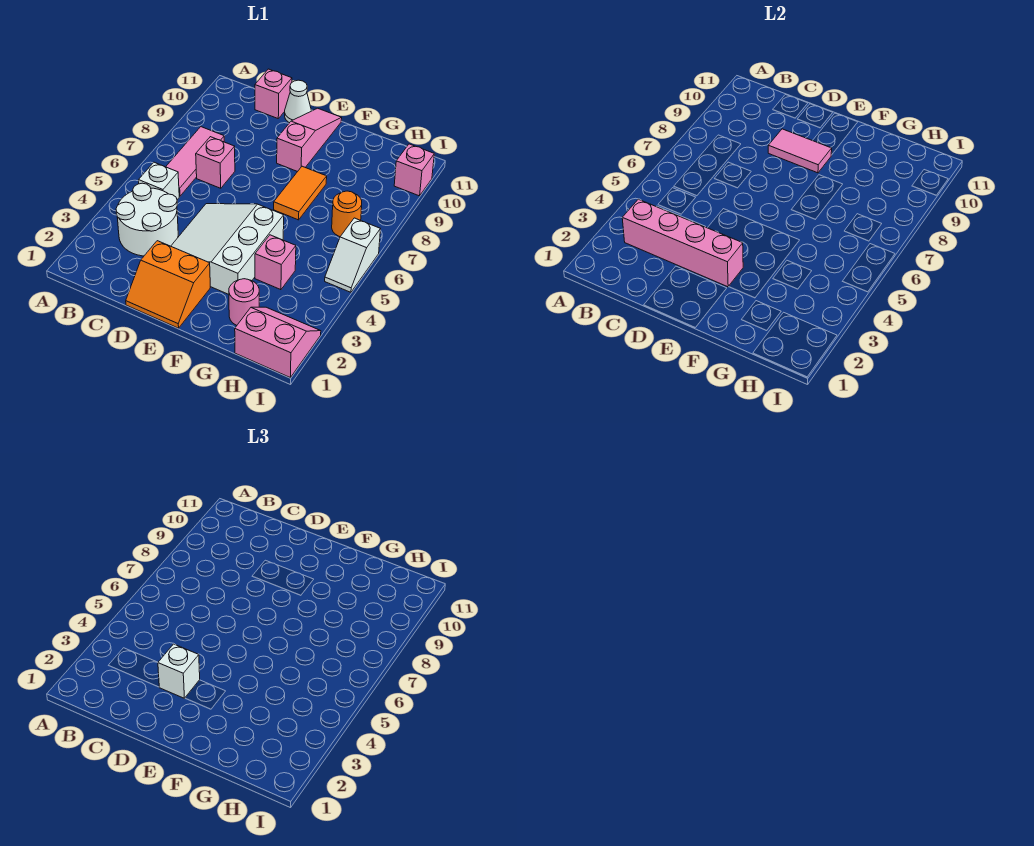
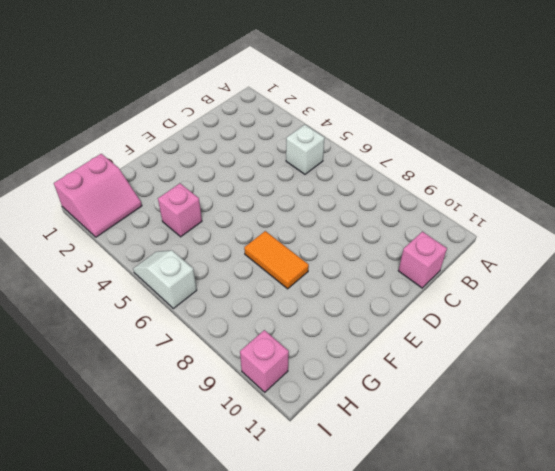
none -> white 2x2 round brick [116,183,178,256]
none -> pink 1x3 tile [166,127,224,196]
none -> pink 1x1 brick [196,137,235,188]

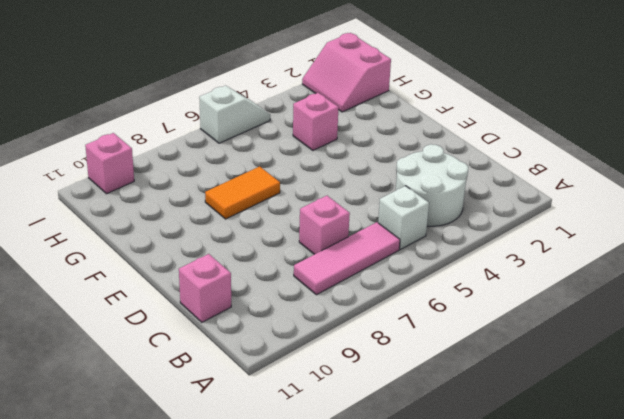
none -> orange 2x2 slope [126,241,210,328]
none -> white 3x3 slope [171,204,284,294]
none -> white 1x1 cone [285,80,311,123]

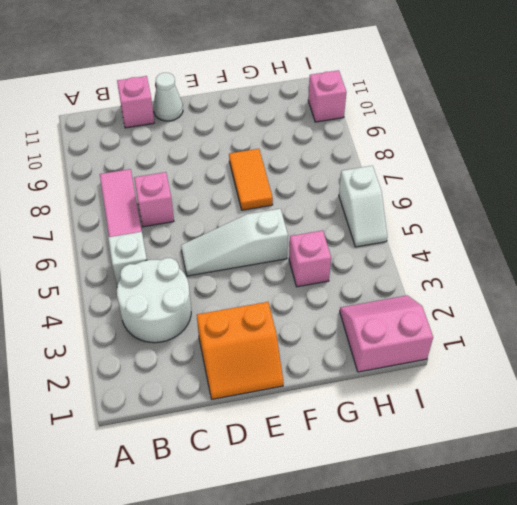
white 1x3 slope [181,209,288,276] -> white 3x3 slope [171,204,284,294]
none -> pink 1x3 slope [277,108,342,172]
none -> pink 1x1 round brick [229,279,259,325]
none -> orange 1x1 round brick [332,191,362,237]

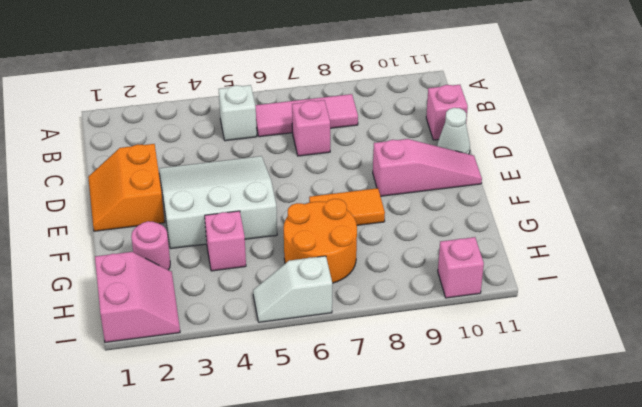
orange 2x2 round brick [284,199,357,283] -> orange 1x1 round brick [332,191,362,237]
none -> white 2x2 round brick [116,183,178,256]
none -> pink 1x4 brick [622,199,743,287]
none -> pink 1x2 tile [768,129,832,173]

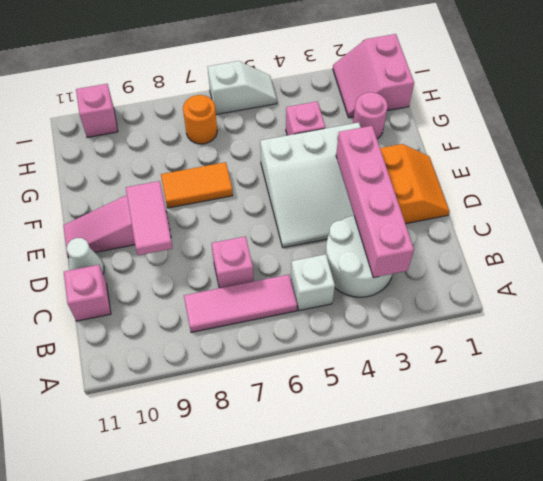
none -> white 1x1 brick [158,644,200,698]

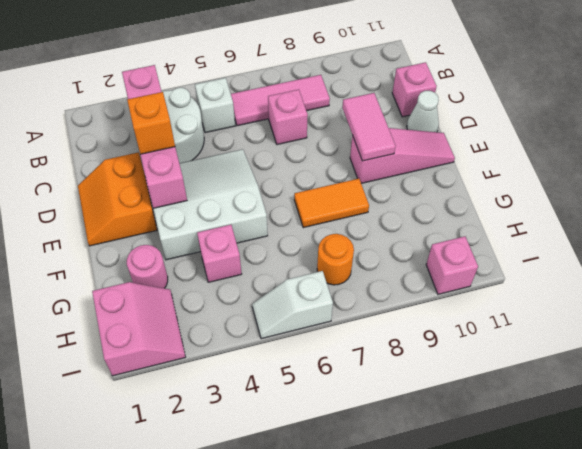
orange 1x1 brick [127,92,175,154] -> white 1x1 brick [158,644,200,698]

